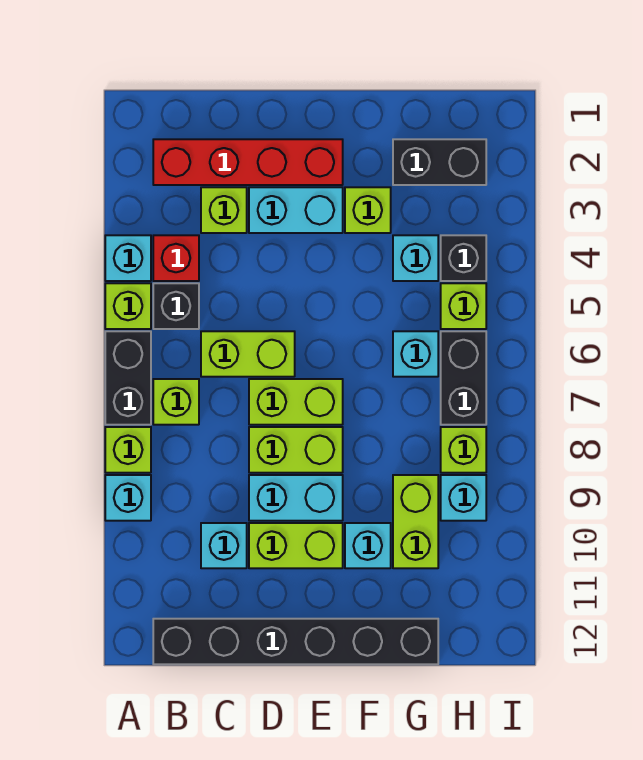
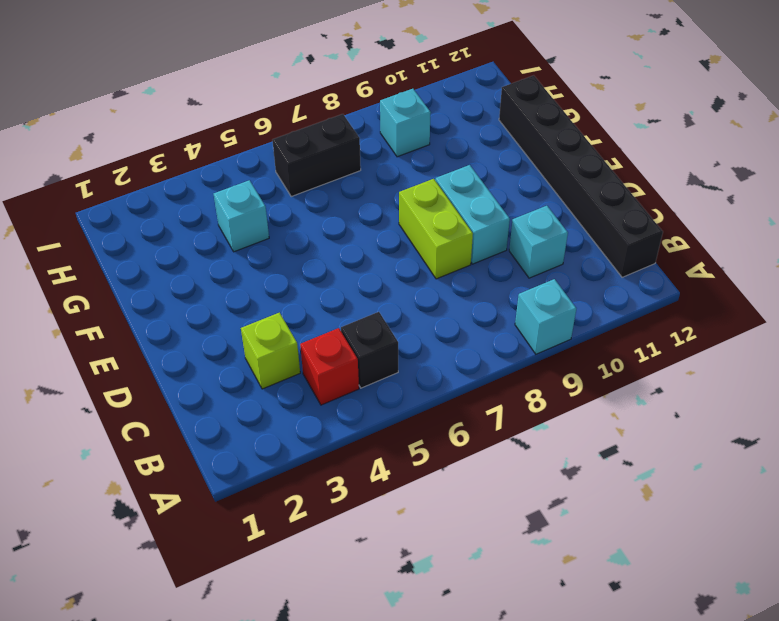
none -> cyan 1x1 brick [105,235,151,281]
none -> lime 1x1 brick [105,283,151,329]
none -> black 1x2 brick [105,331,151,425]

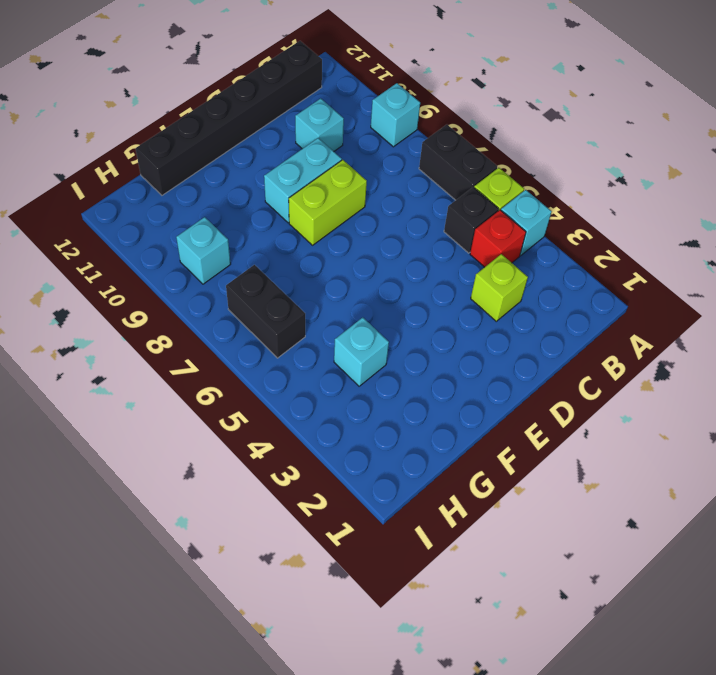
none -> lime 1x1 brick [105,427,151,473]
none -> red 1x4 brick [153,139,343,185]
none -> lime 1x1 brick [153,379,199,425]

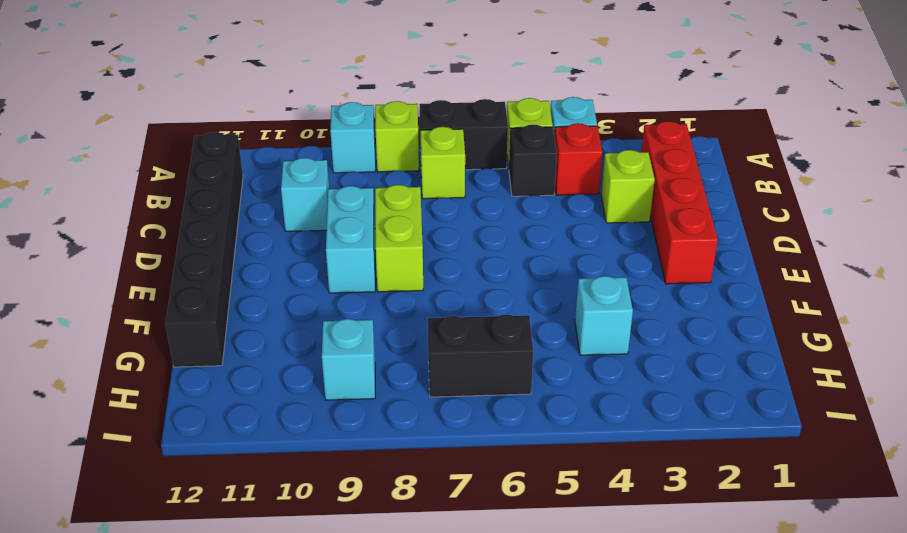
none -> lime 1x2 brick [201,331,295,377]
none -> cyan 1x2 brick [249,187,343,233]
none -> lime 1x2 brick [249,379,343,425]

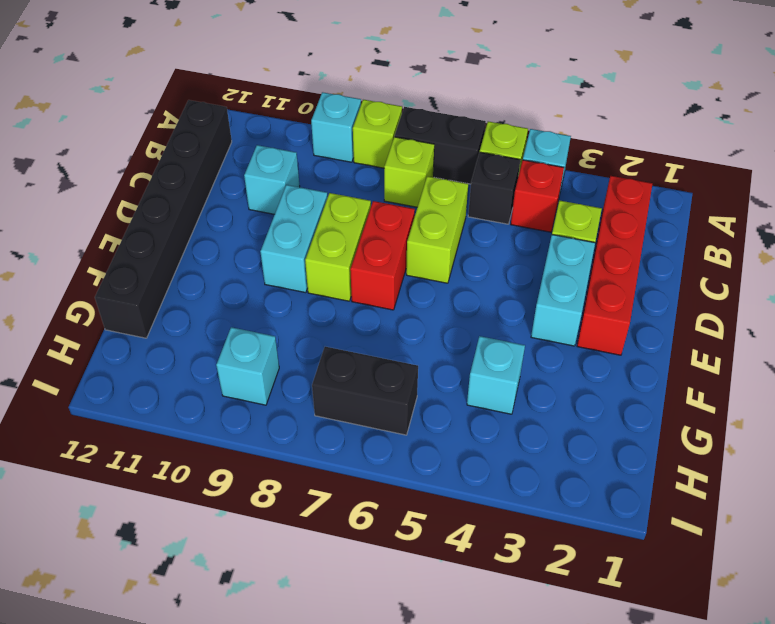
red 1x2 brick [350,201,415,310] -> lime 1x2 brick [249,379,343,425]
none -> lime 1x2 brick [249,523,343,568]
none -> lime 1x1 brick [345,187,391,233]
none -> cyan 1x1 brick [345,523,391,568]

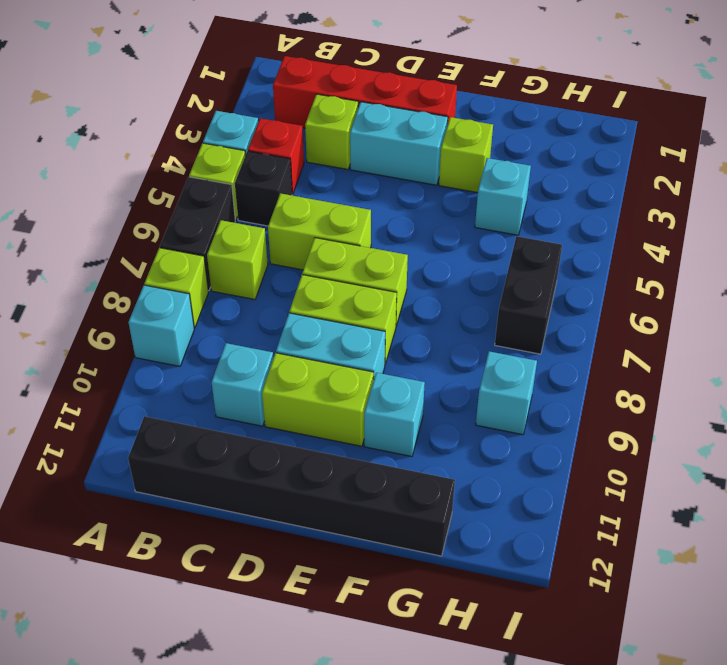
none -> black 1x2 brick [393,139,486,185]
none -> cyan 1x1 brick [393,331,438,377]
none -> lime 1x2 brick [393,475,438,568]

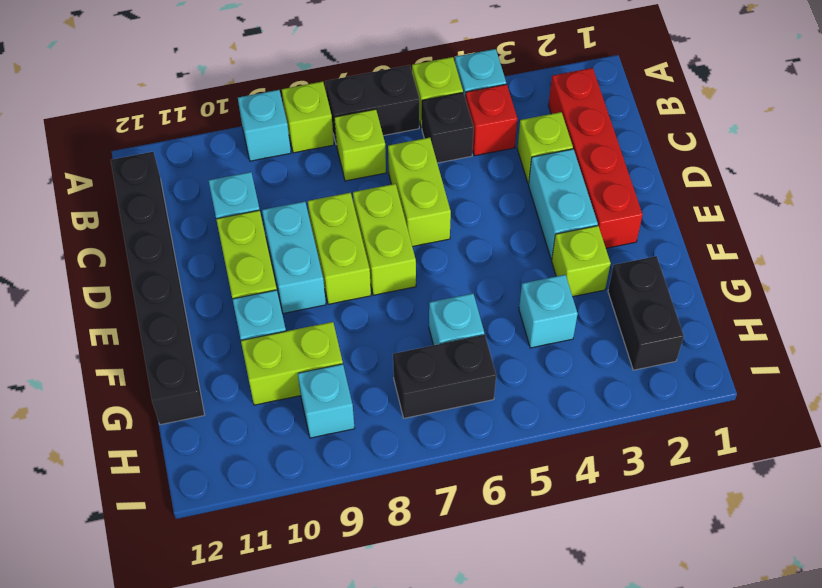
none -> black 1x1 brick [441,235,486,281]
none -> lime 1x1 brick [441,283,486,329]
none -> lime 1x1 brick [441,427,486,473]

